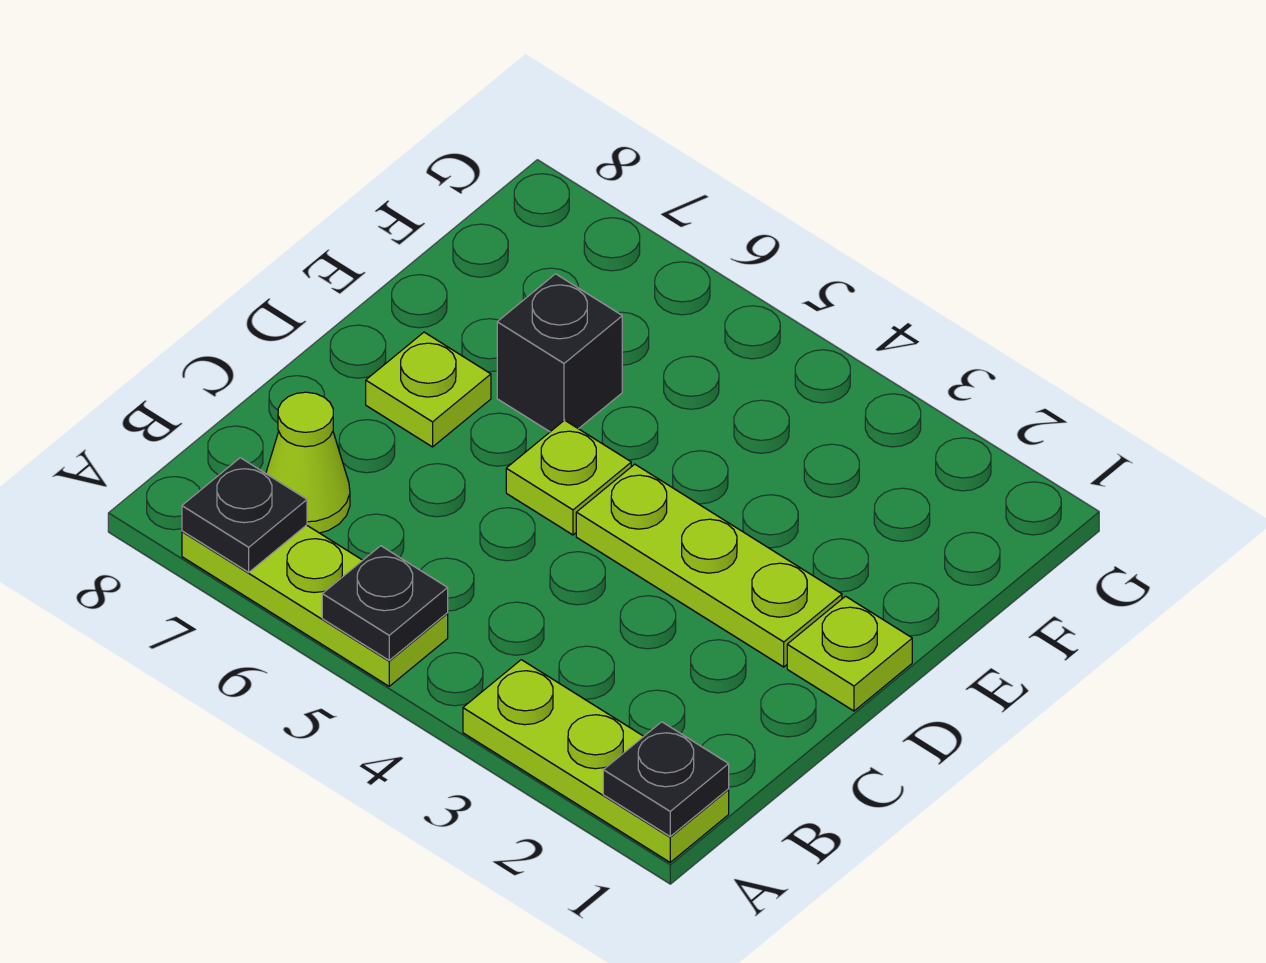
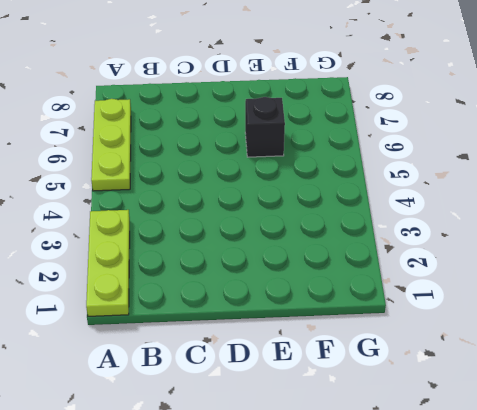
none -> lime 1x1 cone [266,392,350,533]
none -> lime 1x1 plate [787,596,912,711]

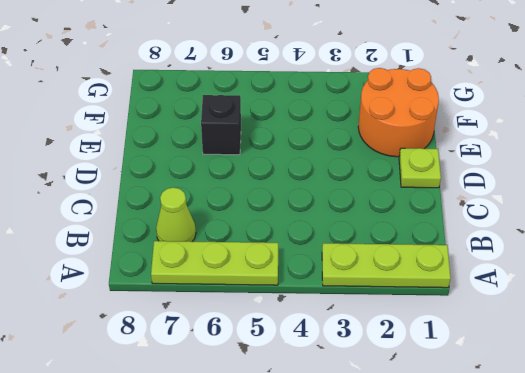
orange 2x2 round brick [358,68,439,157] -> none
none -> lime 1x3 plate [576,464,842,667]
none -> lime 1x1 plate [506,420,631,535]

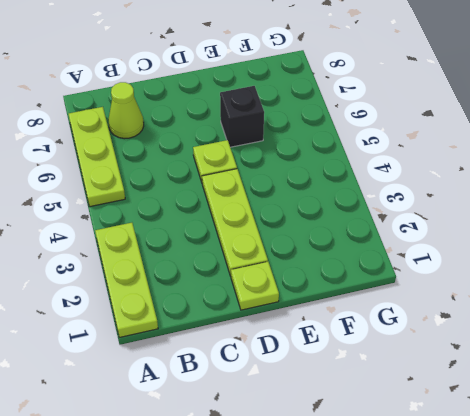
none -> lime 1x1 plate [366,332,491,447]
none -> black 1x1 plate [603,722,729,836]

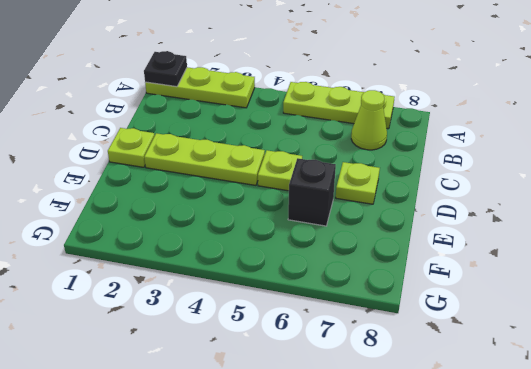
none -> black 1x1 plate [322,546,448,660]
none -> black 1x1 plate [182,458,307,572]

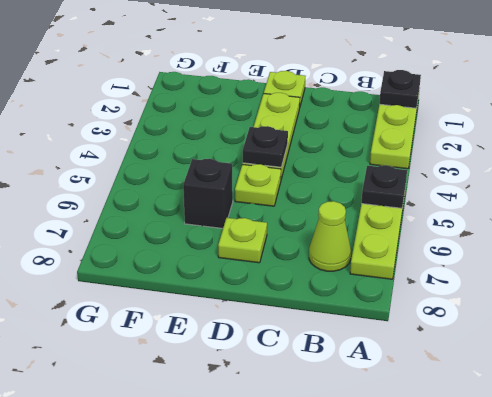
black 1x1 plate [243,126,288,167] -> black 1x1 plate moved to [182,458,307,572]

